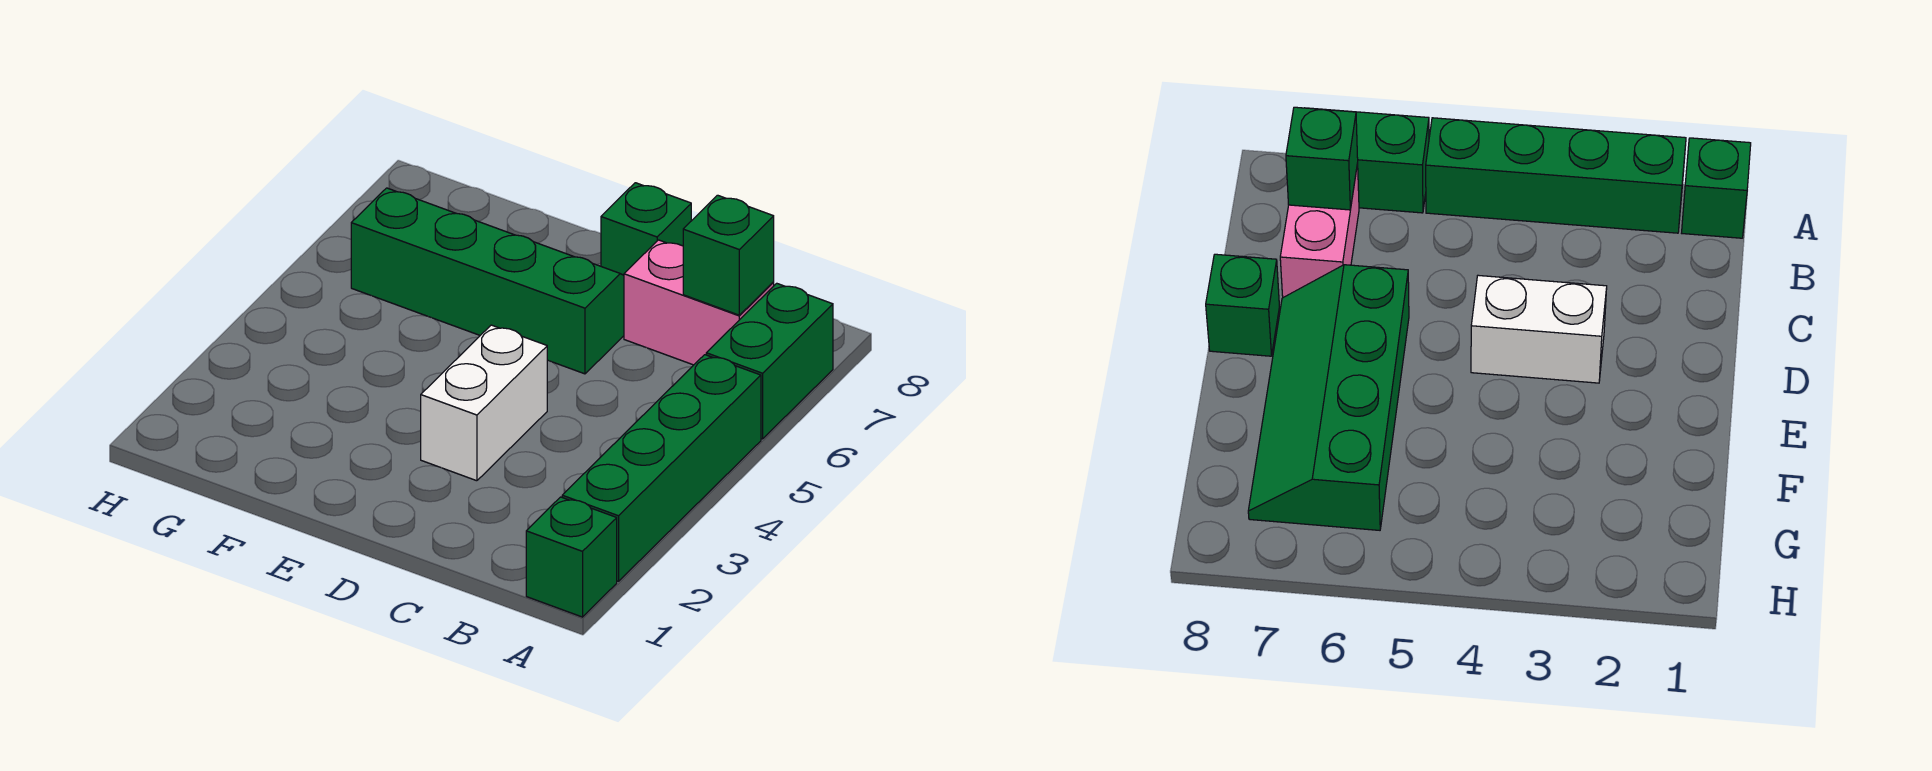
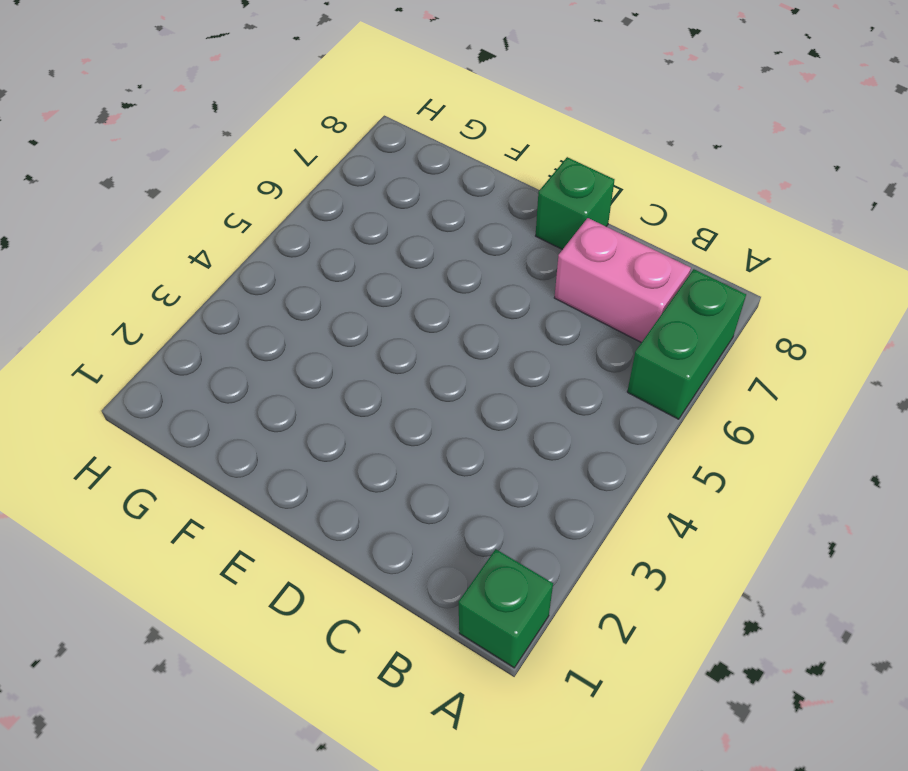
none -> green 1x4 brick [562,355,761,581]
none -> white 1x2 brick [421,325,547,481]

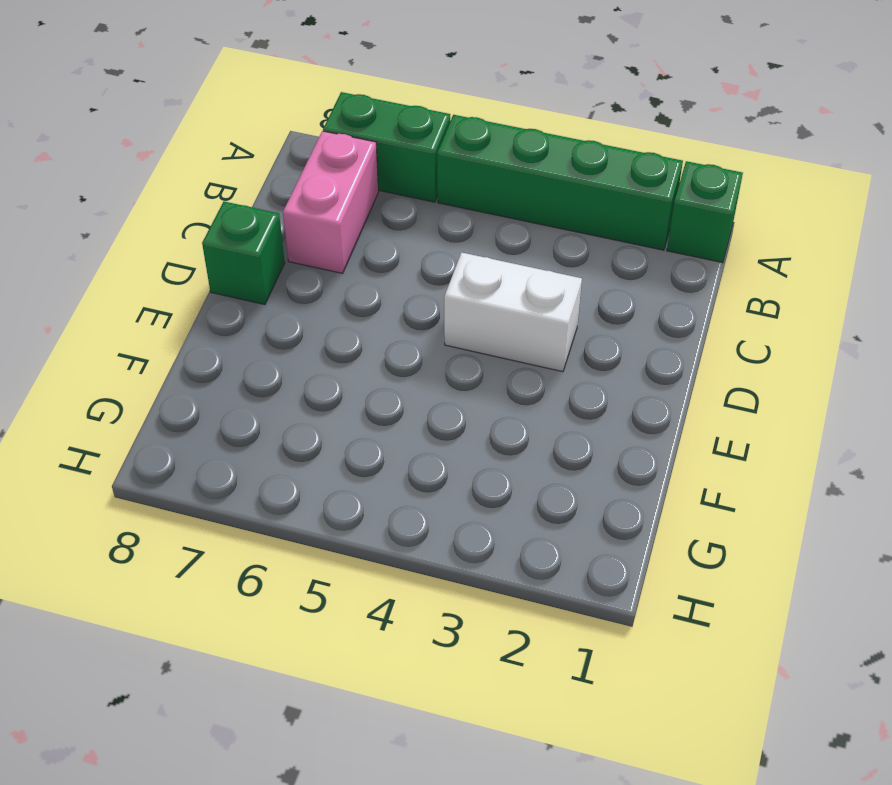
none -> green 2x4 slope [351,188,624,374]
none -> green 1x1 brick [683,195,774,315]

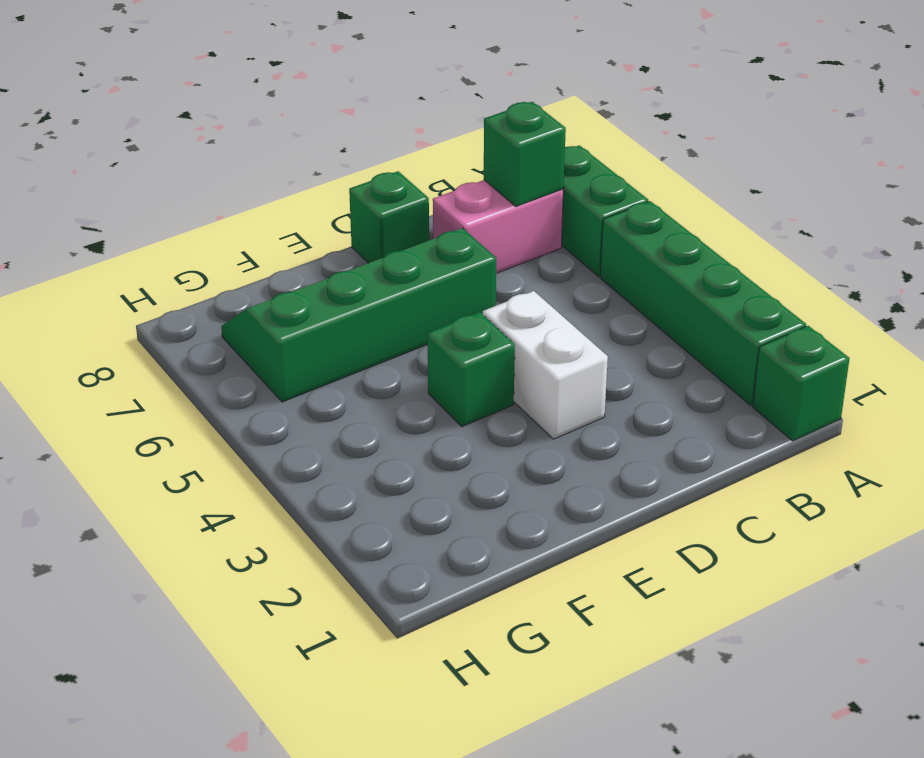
green 1x1 brick [427,312,515,426] -> none

